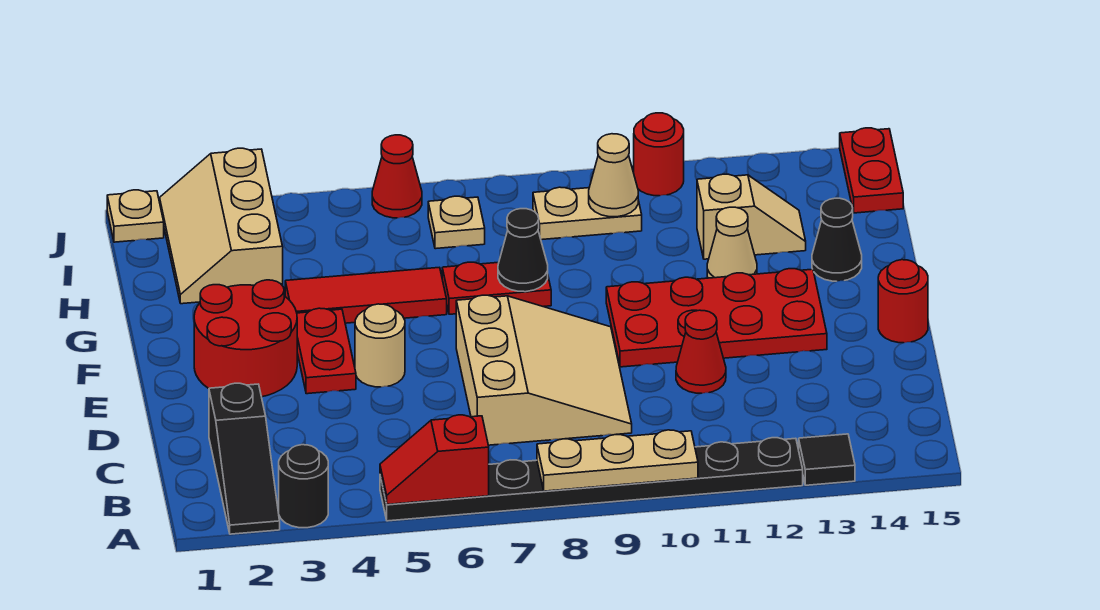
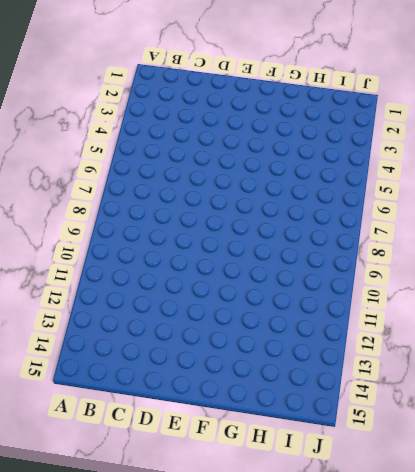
none -> black 1x3 slope [209,383,280,534]
none -> black 1x1 round brick [279,445,328,528]
none -> black 1x8 plate [380,438,803,521]

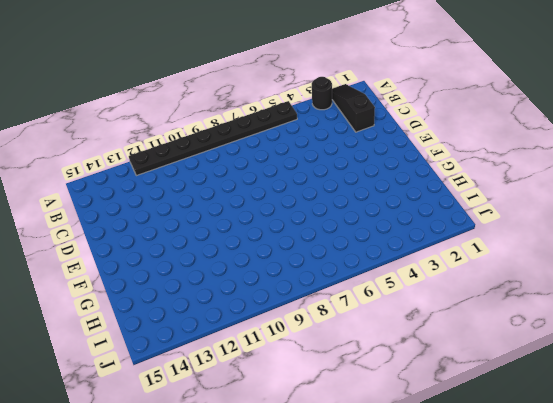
none -> black 1x1 tile [799,434,855,485]
none -> tan 3x3 slope [456,295,632,445]
none -> red 1x1 cone [676,310,726,393]

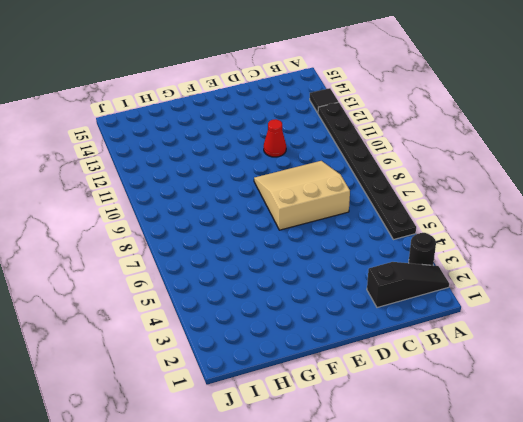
none -> red 2x2 round brick [194,280,297,397]
none -> red 1x2 plate [297,308,356,394]
none -> tan 1x1 round brick [355,304,405,387]

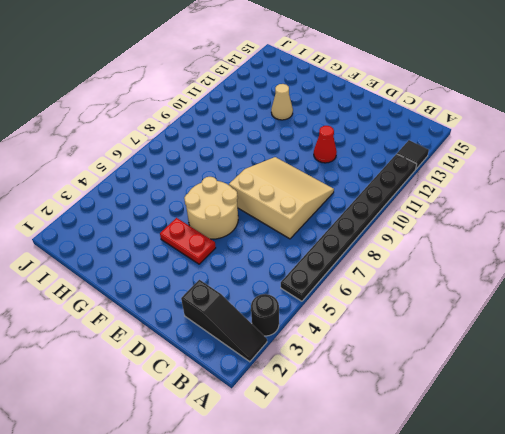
tan 2x2 round brick [184,177,238,239] -> tan 1x1 round brick [355,304,405,387]
none -> red 2x2 round brick [194,280,297,397]
none -> red 2x4 plate [606,269,827,367]
none -> red 1x1 round brick [878,260,928,343]

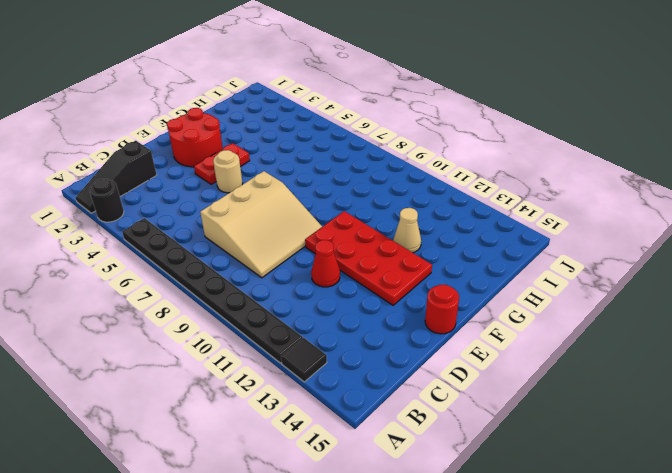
none -> red 1x3 tile [285,267,447,323]
none -> red 1x2 plate [442,262,551,314]
none -> black 1x1 cone [812,198,862,281]

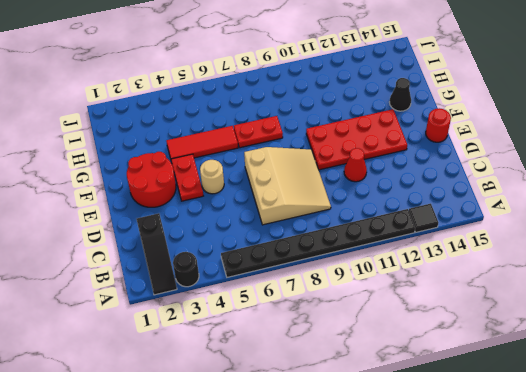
none -> tan 1x1 cone [707,207,757,278]
none -> tan 2x3 slope [160,148,283,304]
none -> tan 1x2 slope [697,174,806,259]

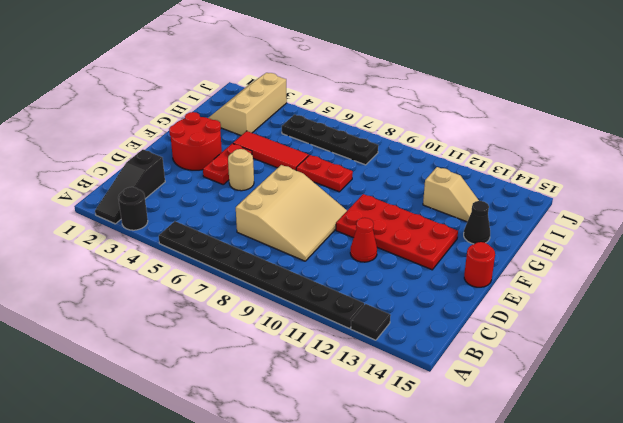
black 1x4 plate [282,115,378,165] -> tan 1x1 plate [428,196,485,249]
none -> tan 1x1 cone [707,207,757,278]
none -> tan 1x2 plate [533,187,642,240]
none -> red 1x2 plate [840,128,903,213]

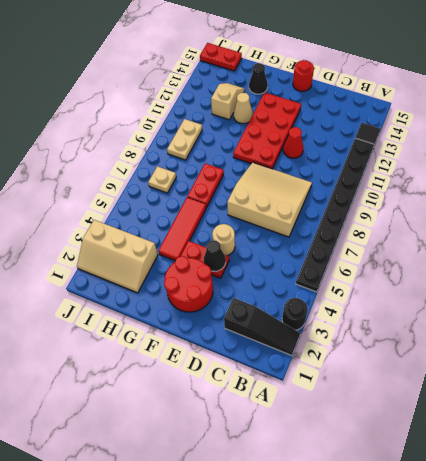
black 1x1 cone [203,240,226,271] -> black 1x1 cone moved to [498,209,548,292]
none -> tan 1x1 plate [107,190,164,242]
none -> red 1x1 cone [372,135,422,218]
none -> red 1x1 round brick [634,113,684,196]

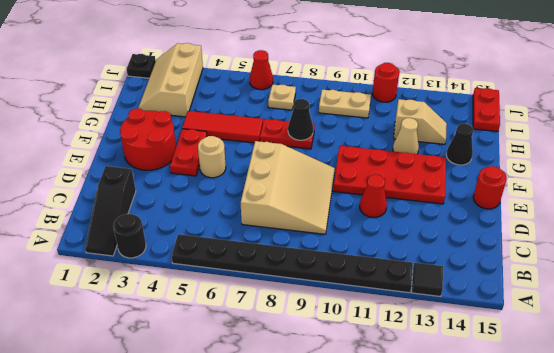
black 1x1 plate [127,54,156,78] -> tan 1x1 plate [107,190,164,242]
none -> red 1x2 slope [380,415,489,505]
none -> tan 1x3 plate [537,430,698,491]
none -> tan 1x1 cone [589,134,638,217]

